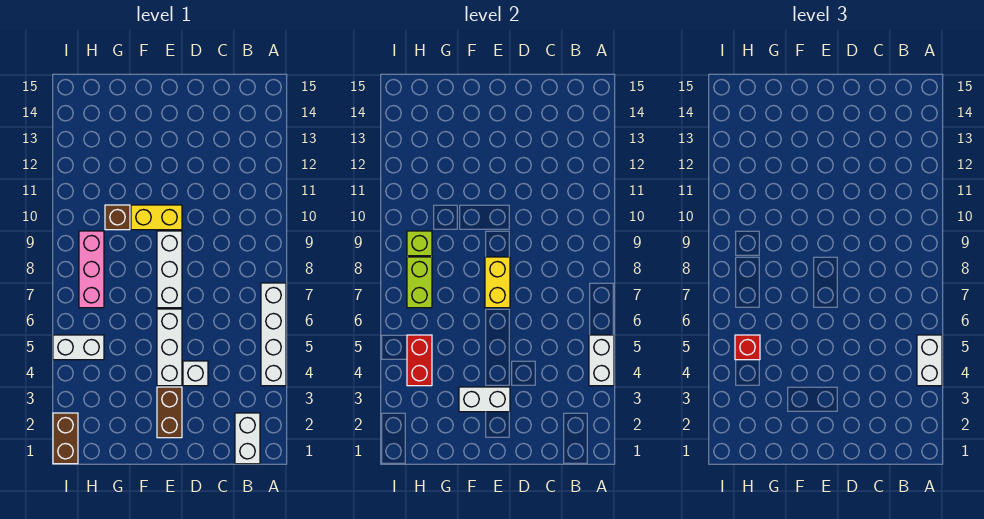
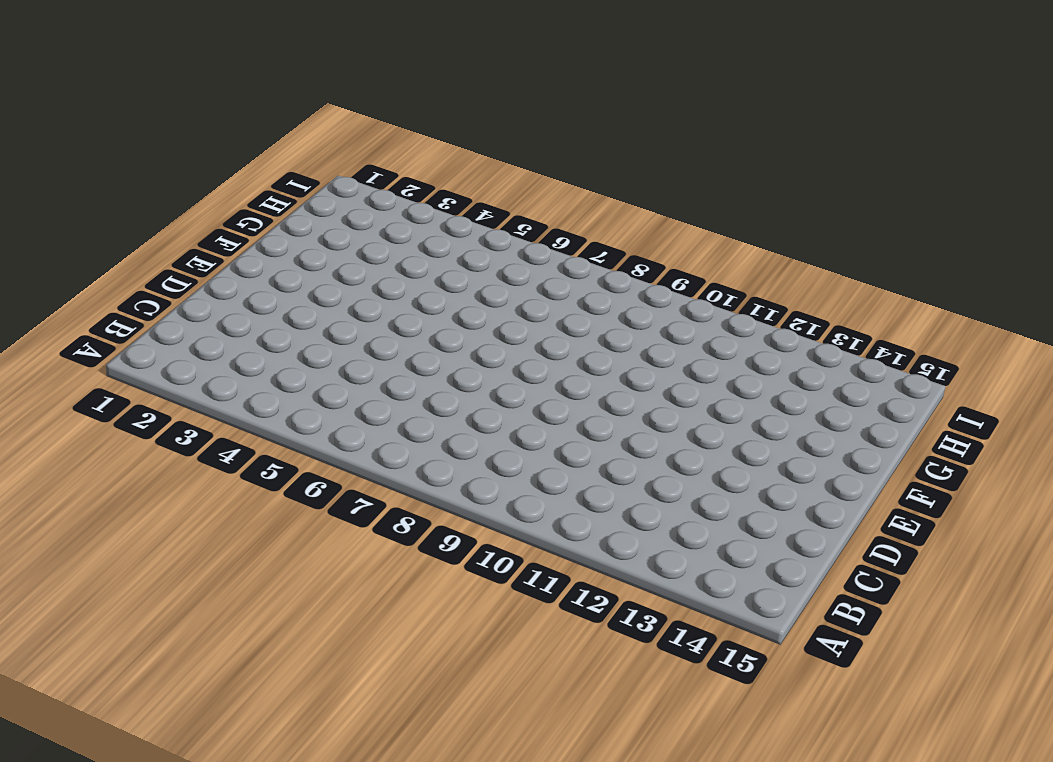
none -> white 1x4 brick [261,283,286,386]
none -> white 1x2 brick [235,413,260,464]
none -> white 1x1 brick [183,361,208,386]

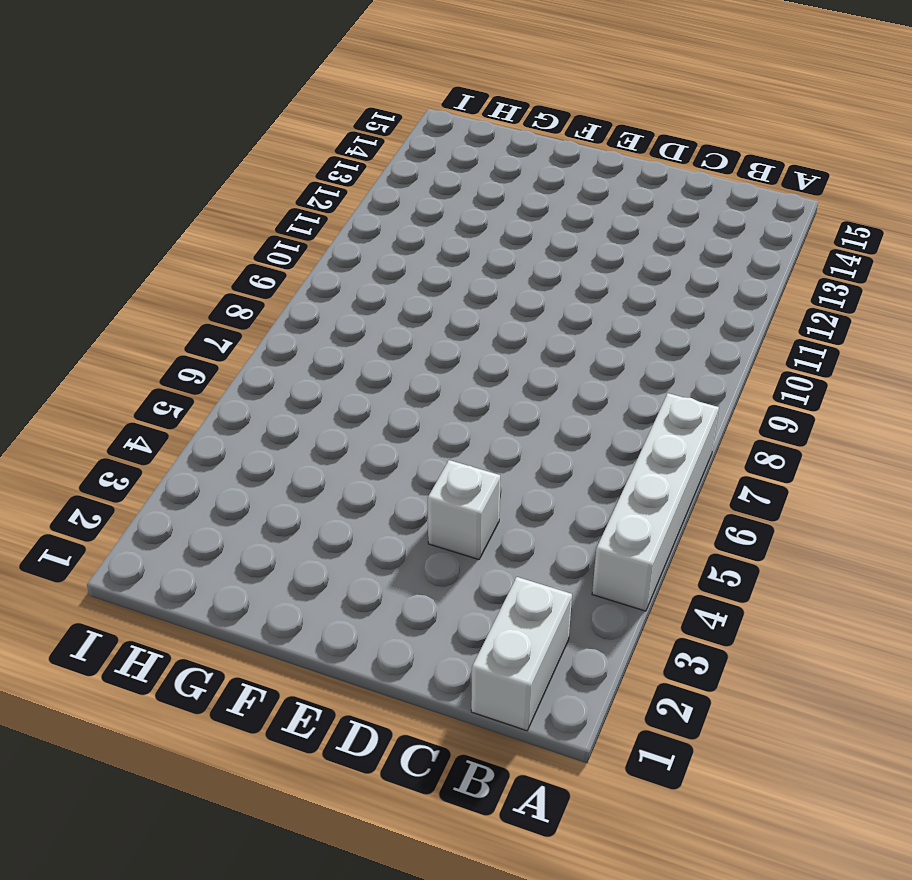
none -> brown 1x2 brick [157,387,182,438]
none -> white 1x3 brick [157,309,182,386]
none -> white 1x3 brick [157,231,182,308]

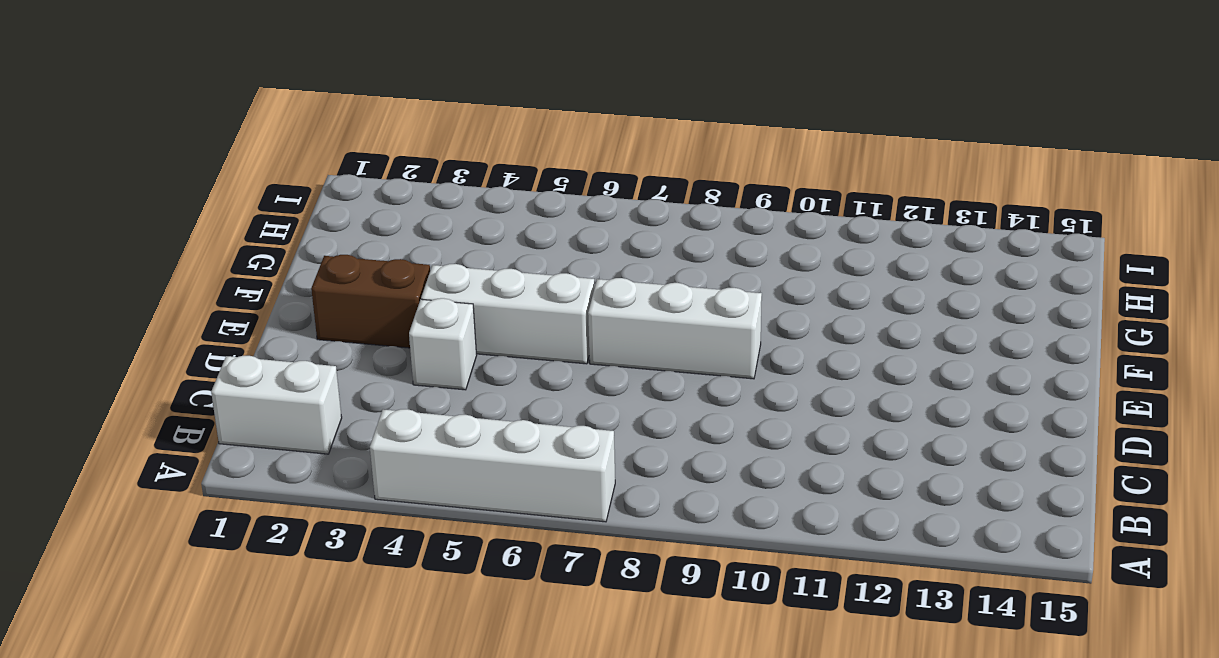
none -> yellow 1x2 brick [131,205,182,230]
none -> brown 1x1 brick [105,205,130,230]
none -> white 1x2 brick [53,335,104,360]

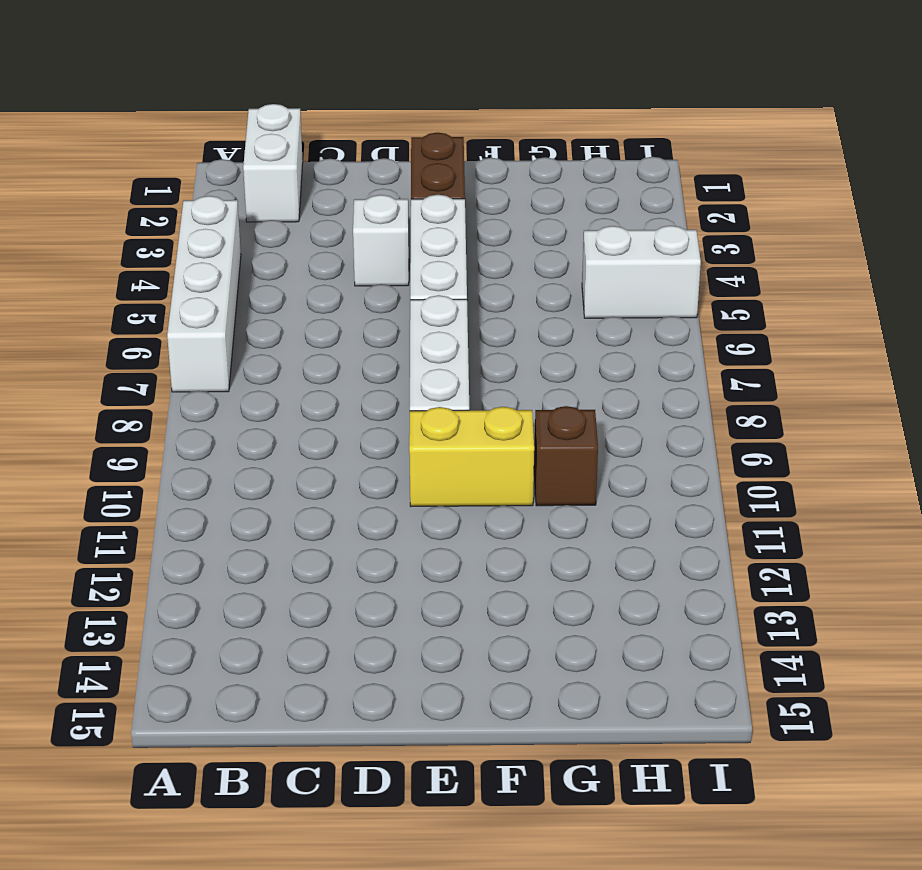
none -> pink 1x3 brick [79,231,104,308]
none -> brown 1x2 brick [53,413,78,464]
none -> white 1x2 brick [589,335,614,386]

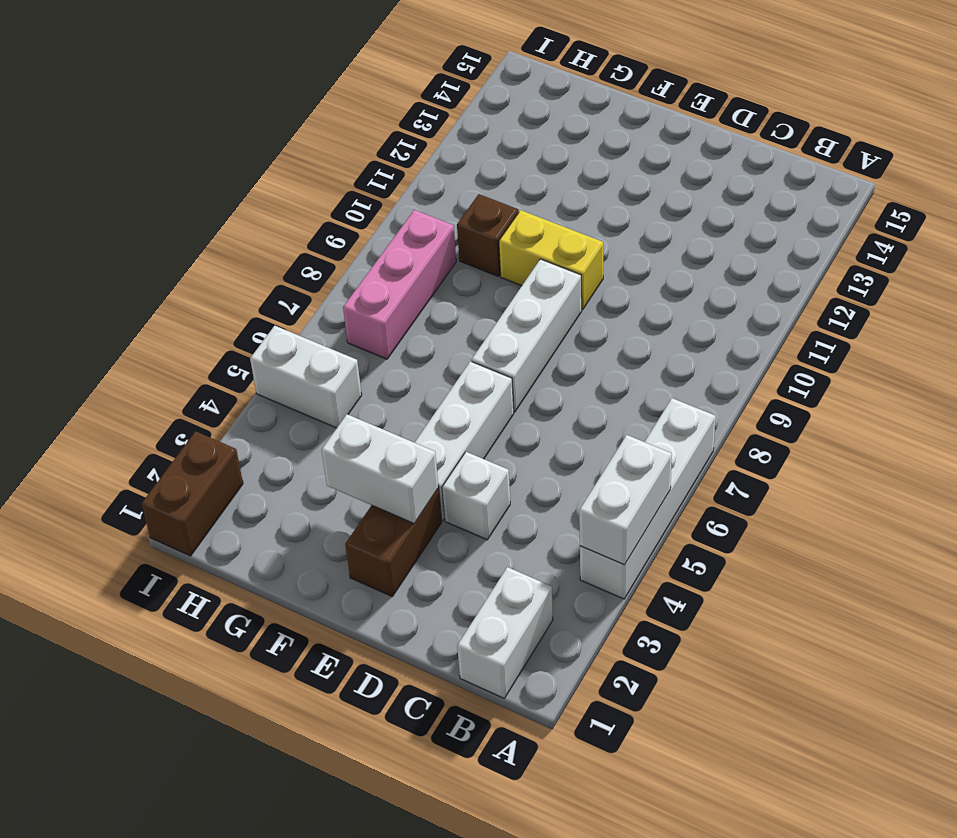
none -> yellow 1x2 brick [485,257,510,308]
none -> red 1x2 brick [407,335,432,386]
none -> lime 1x2 brick [407,257,432,308]

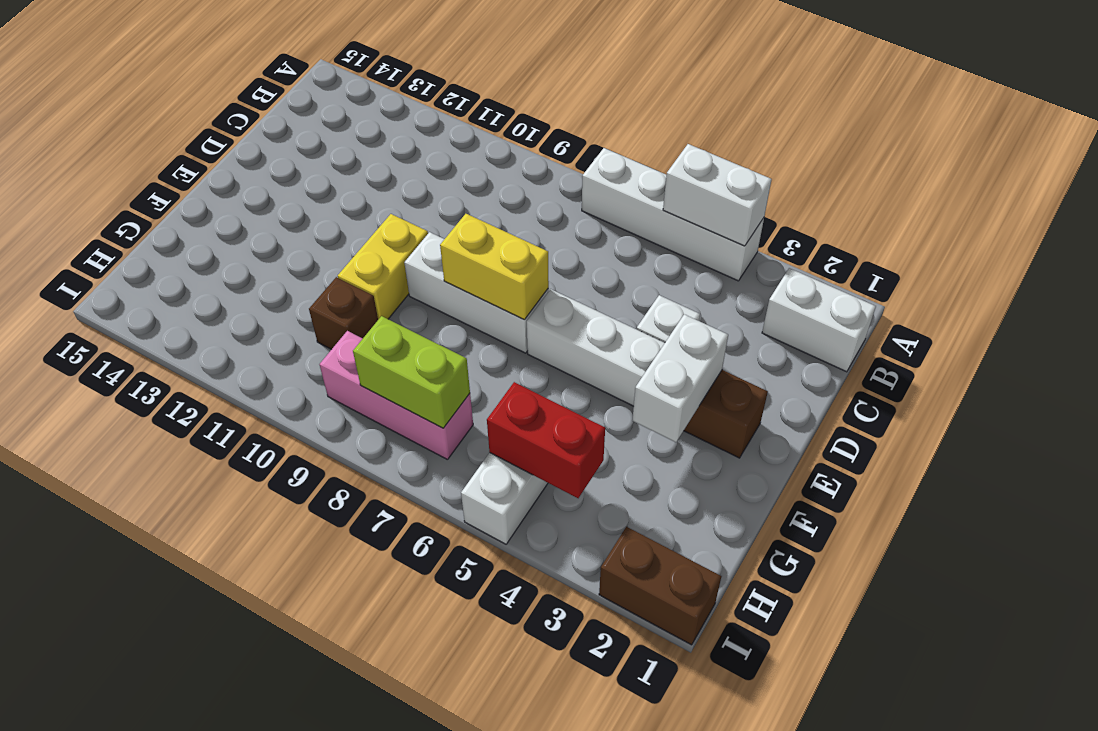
none -> lime 1x1 brick [407,231,432,256]
none -> white 1x2 brick [917,335,942,386]
none -> red 1x1 brick [735,335,760,360]

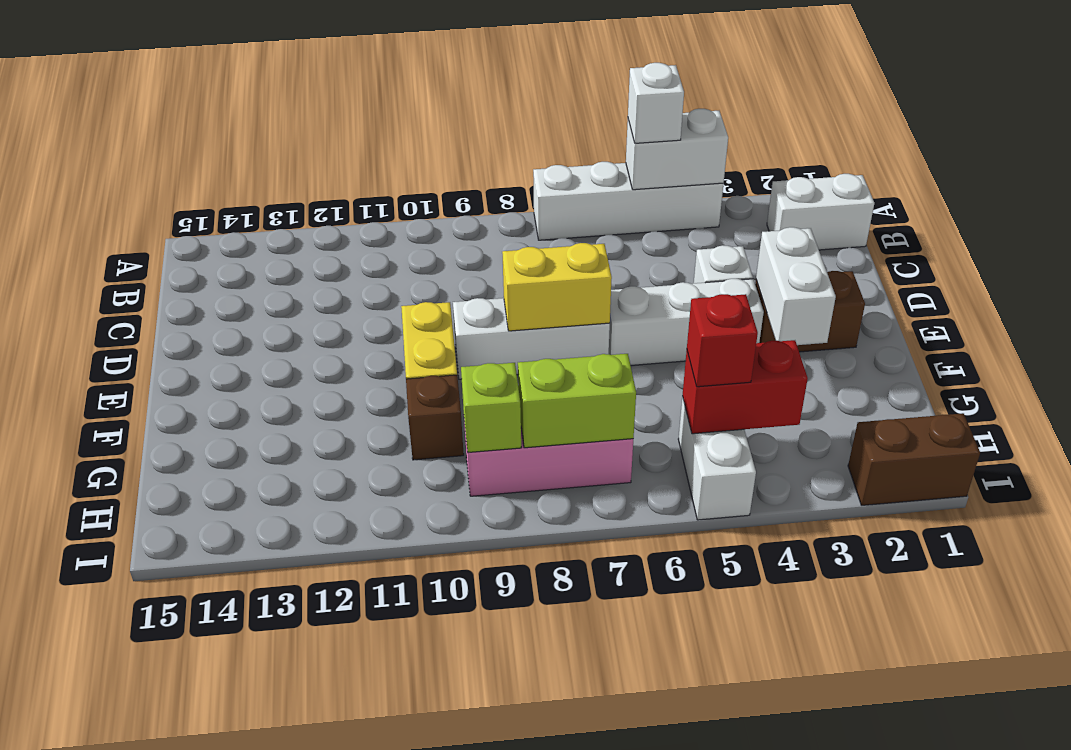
white 1x1 brick [628,63,684,143] -> white 1x2 brick [917,335,942,386]

